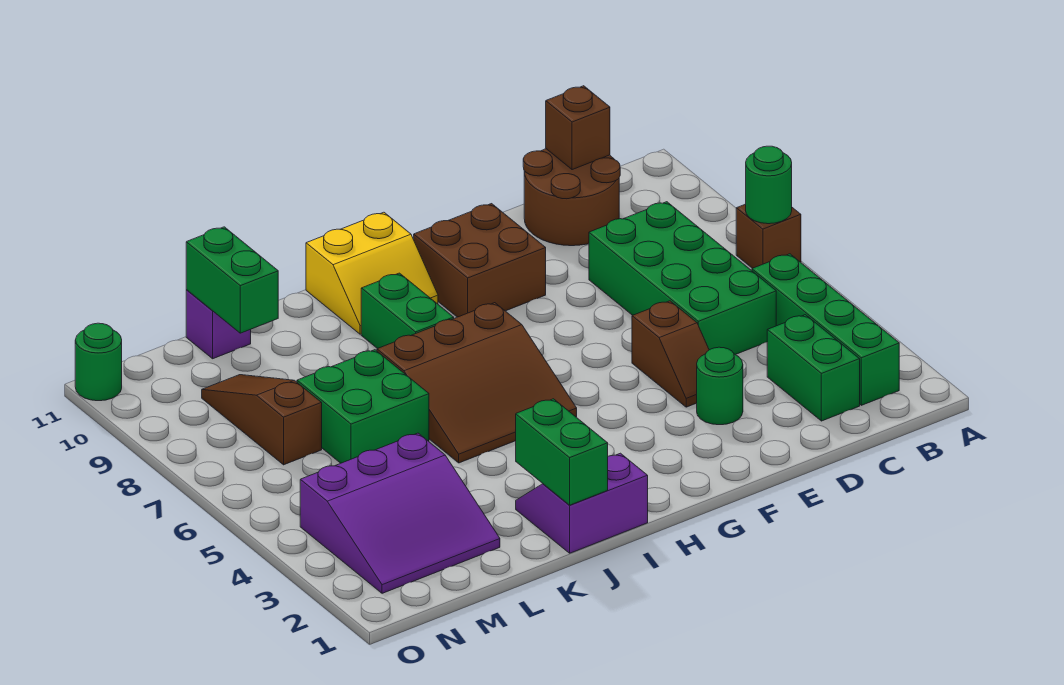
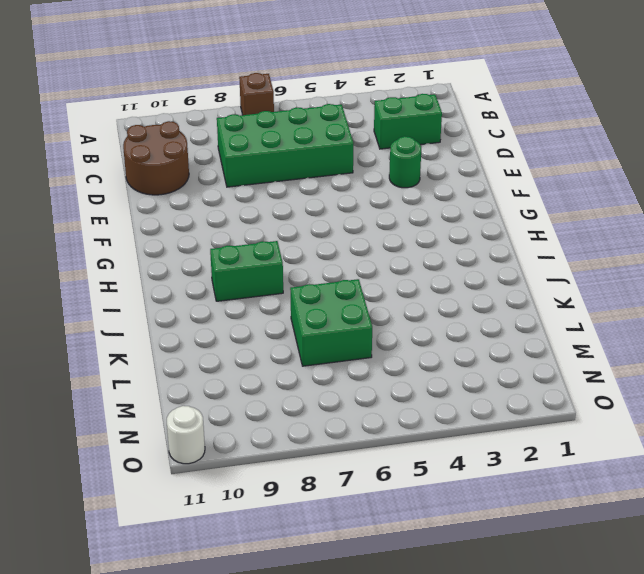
white 1x1 round brick [167,406,205,464] -> green 1x1 round brick [75,323,122,401]
none -> green 1x4 brick [752,254,899,405]
none -> brown 1x2 slope [632,301,709,407]
none -> brown 2x2 brick [414,204,546,317]

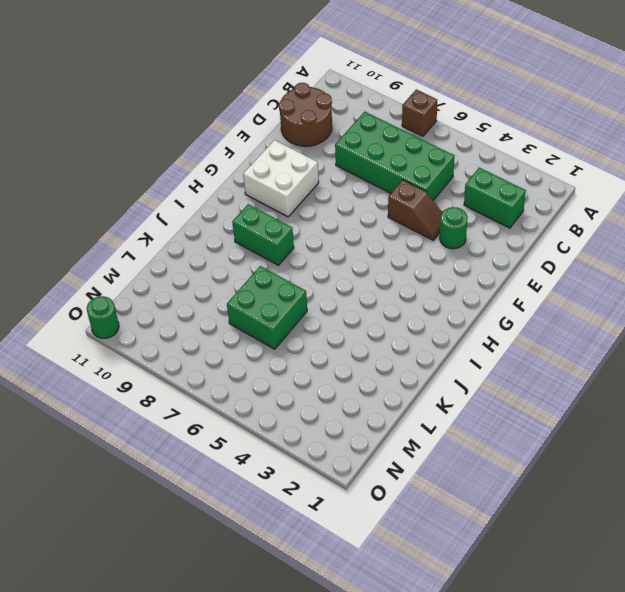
white 2x2 brick [243,140,319,217] -> brown 2x2 brick [414,204,546,317]
none -> green 1x4 brick [752,254,899,405]
none -> brown 3x3 slope [377,303,577,463]
none -> yellow 2x2 slope [306,212,438,334]

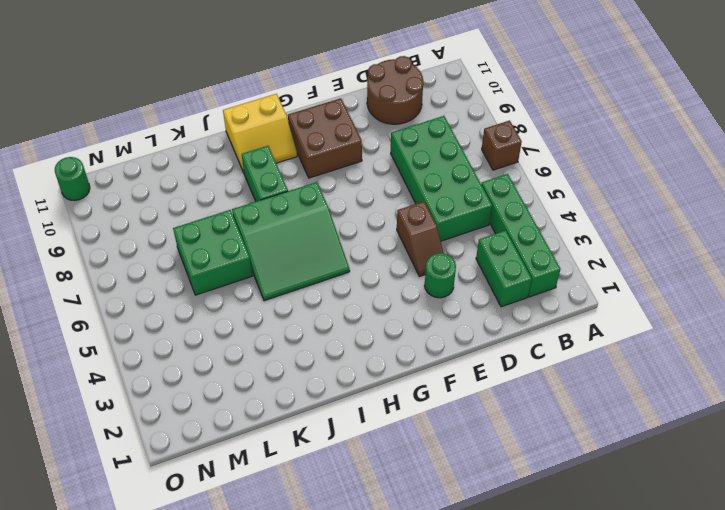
green 3x3 slope [232,182,350,301] -> brown 3x3 slope [377,303,577,463]
none -> purple 2x2 slope [516,453,648,553]
none -> purple 3x3 slope [300,433,500,593]
none -> purple 1x1 brick [186,290,251,359]

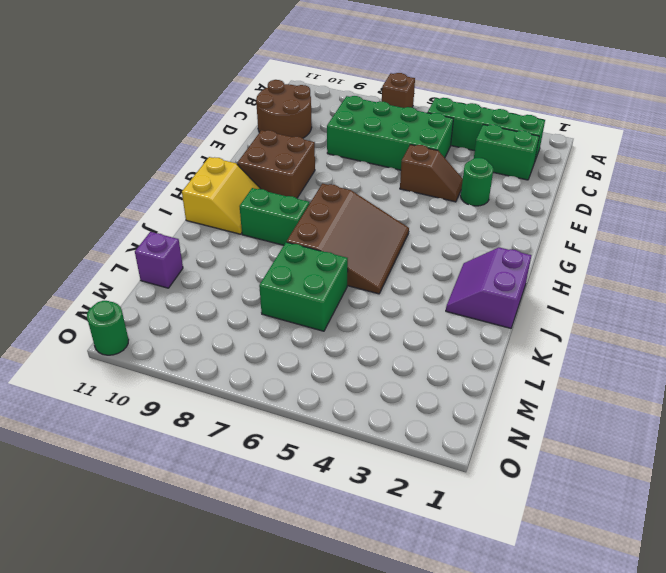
none -> purple 3x3 slope [300,433,500,593]
none -> brown 1x3 slope [202,375,322,465]
none -> green 1x1 round brick [746,146,792,224]

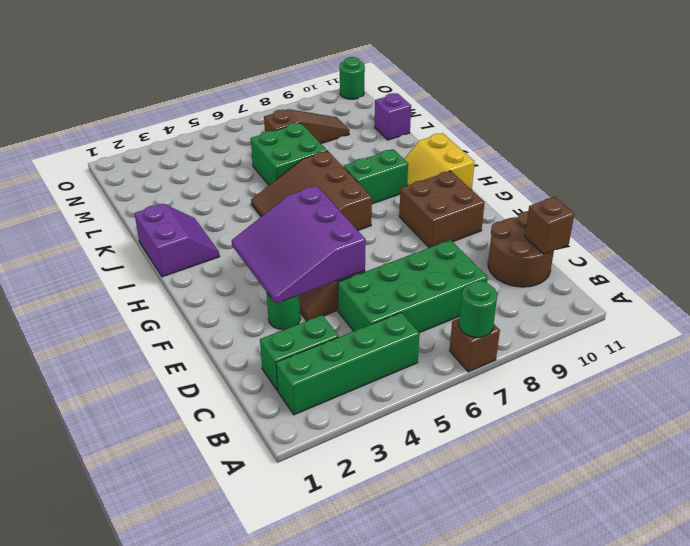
purple 3x3 slope [232,186,366,304] -> purple 3x3 slope moved to [300,433,500,593]
none -> green 1x2 brick [516,399,608,505]
none -> green 1x2 brick [186,227,278,333]

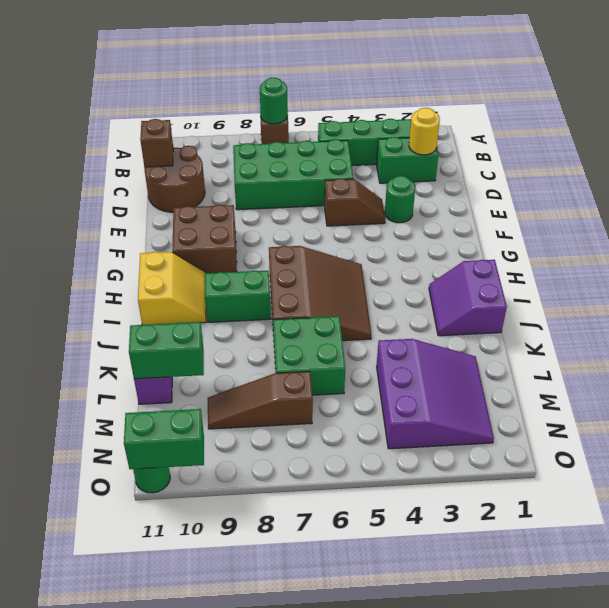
yellow 1x1 round brick [409,108,440,155] -> none
green 1x2 brick [124,409,204,469] -> green 1x2 brick moved to [516,399,608,505]

